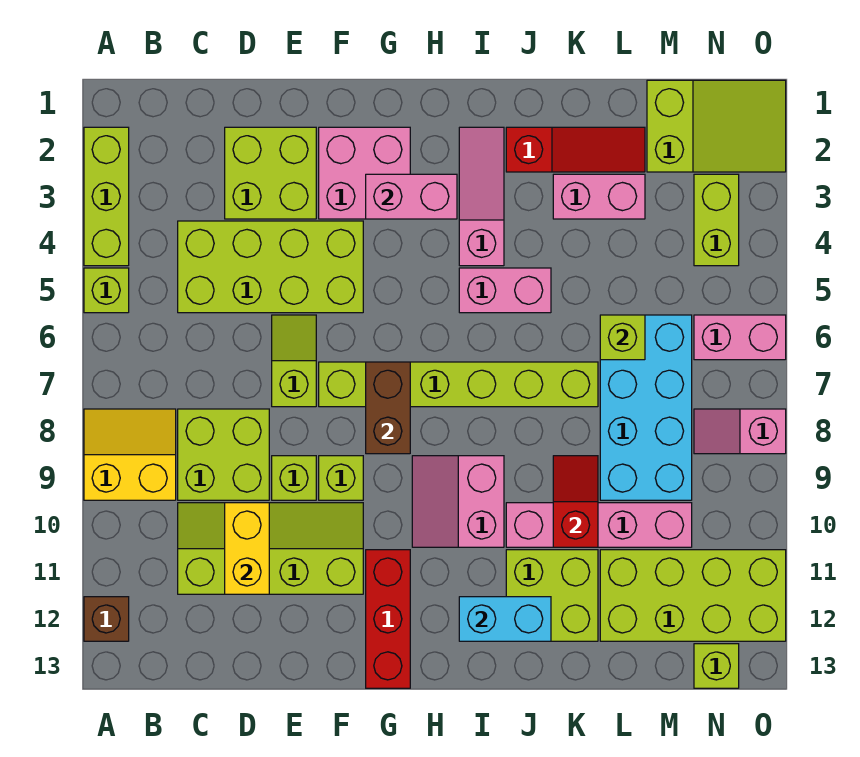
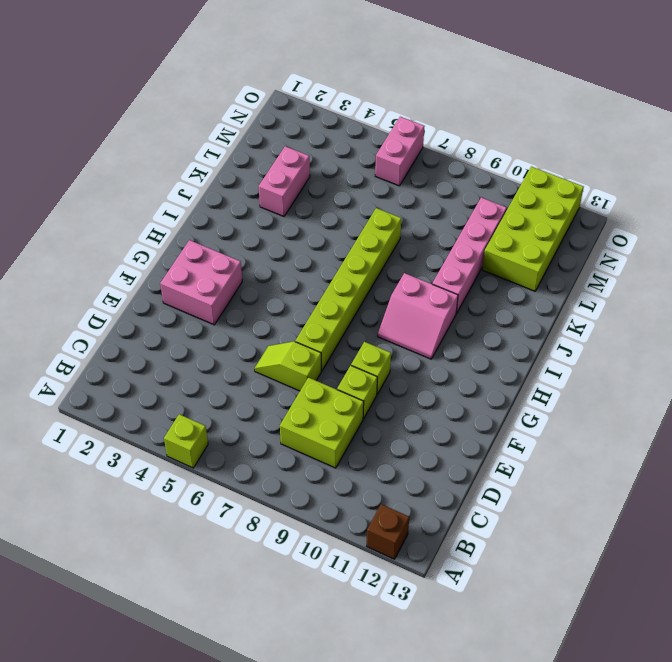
none -> lime 1x3 brick [84,127,129,266]
none -> yellow 2x2 slope [84,409,176,500]
none -> lime 2x4 brick [178,221,363,313]
none -> lime 2x4 slope [178,503,363,594]

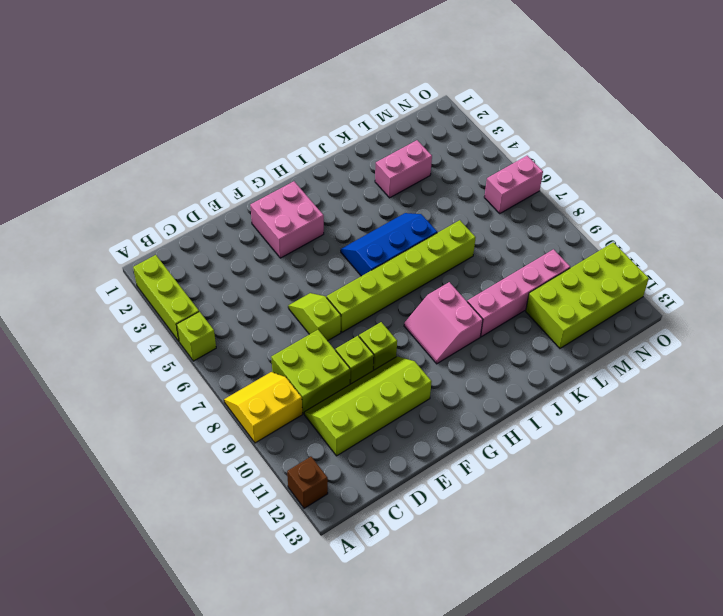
blue 2x3 slope [341,213,437,276] -> pink 1x2 brick [459,268,551,313]
none -> lime 2x4 brick [178,221,363,313]
none -> lime 2x2 brick [225,127,316,219]
none -> red 1x3 brick [366,550,410,688]
none -> pink 1x3 slope [459,127,504,266]

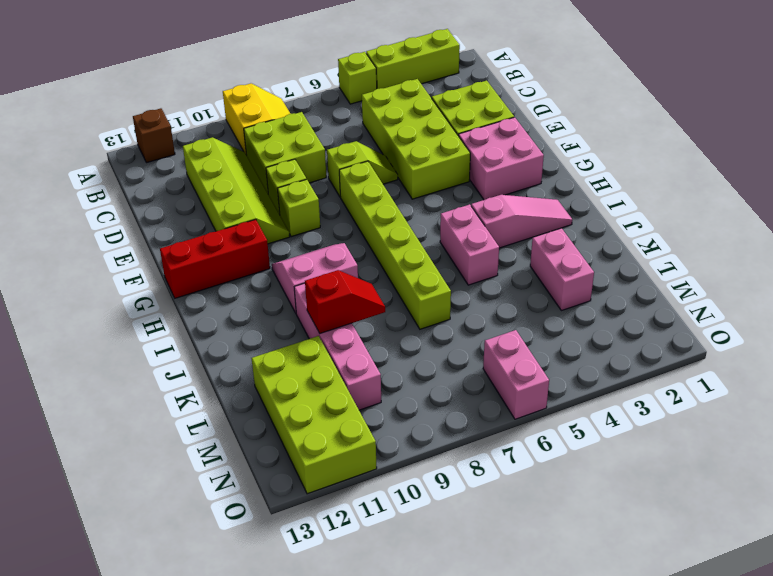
none -> red 1x3 slope [506,127,645,172]
none -> lime 2x2 brick [506,550,598,641]
none -> cyan 2x4 brick [600,315,692,500]
none -> lime 2x3 slope [647,80,786,172]

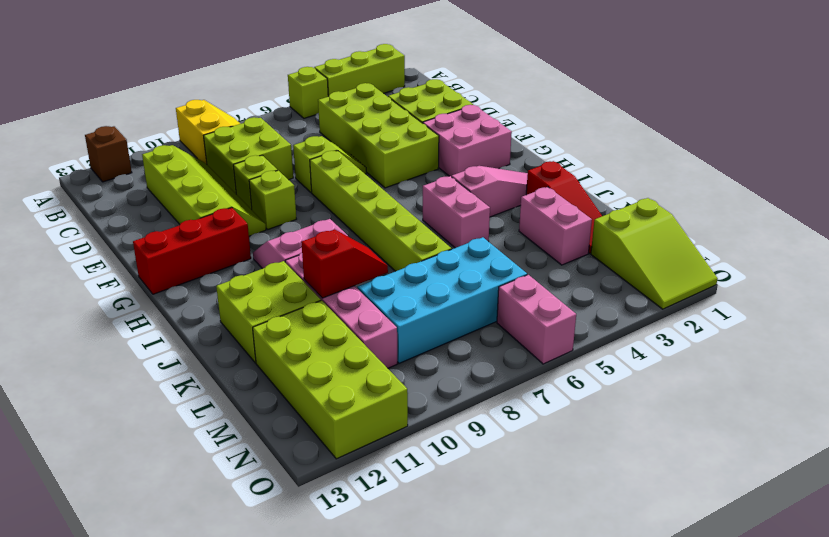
none -> lime 1x2 brick [694,174,739,266]
none -> pink 1x2 slope [694,409,786,454]
none -> lime 1x1 brick [694,644,739,688]
none -> yellow 1x2 brick [225,503,269,594]

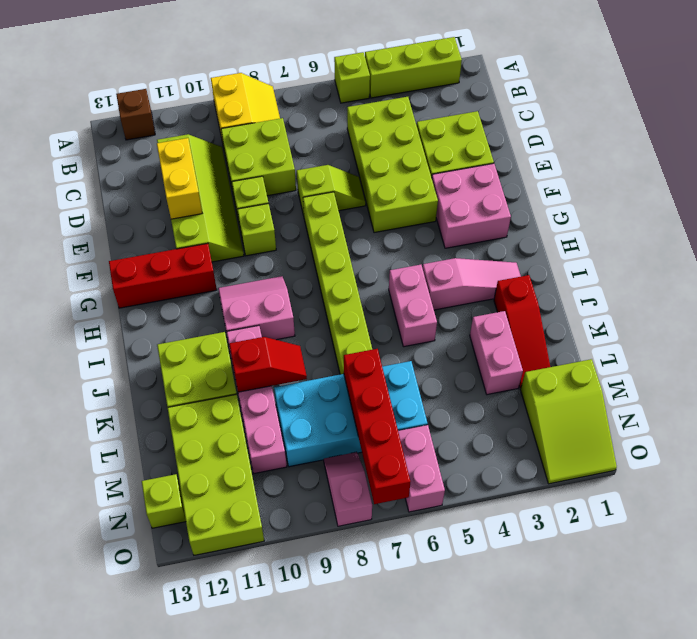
yellow 1x2 brick [157,138,202,219] -> yellow 1x2 brick turned to [225,503,269,594]
red 1x4 brick [343,349,410,504] -> none
none -> lime 1x2 brick [694,174,739,266]
none -> pink 1x2 brick [366,174,457,219]
none -> brown 1x2 brick [366,362,410,454]
none -> cyan 1x2 brick [459,597,551,641]

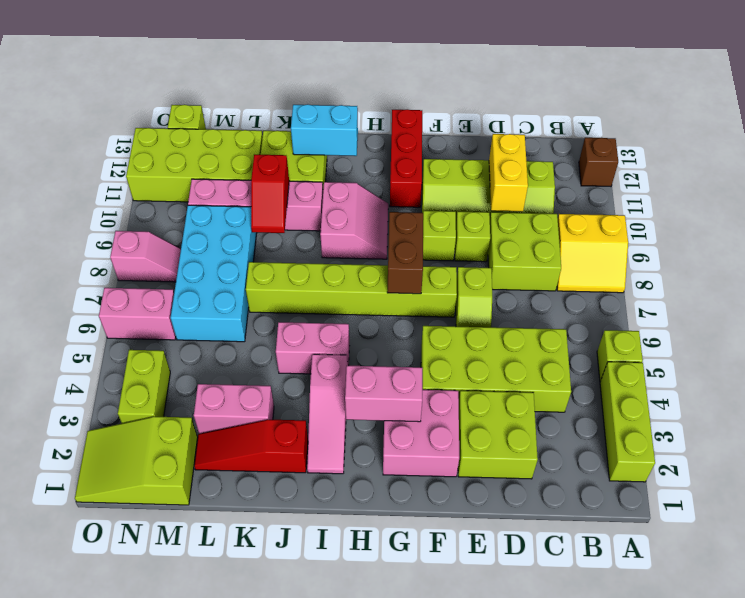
none -> lime 1x1 brick [600,315,645,360]

